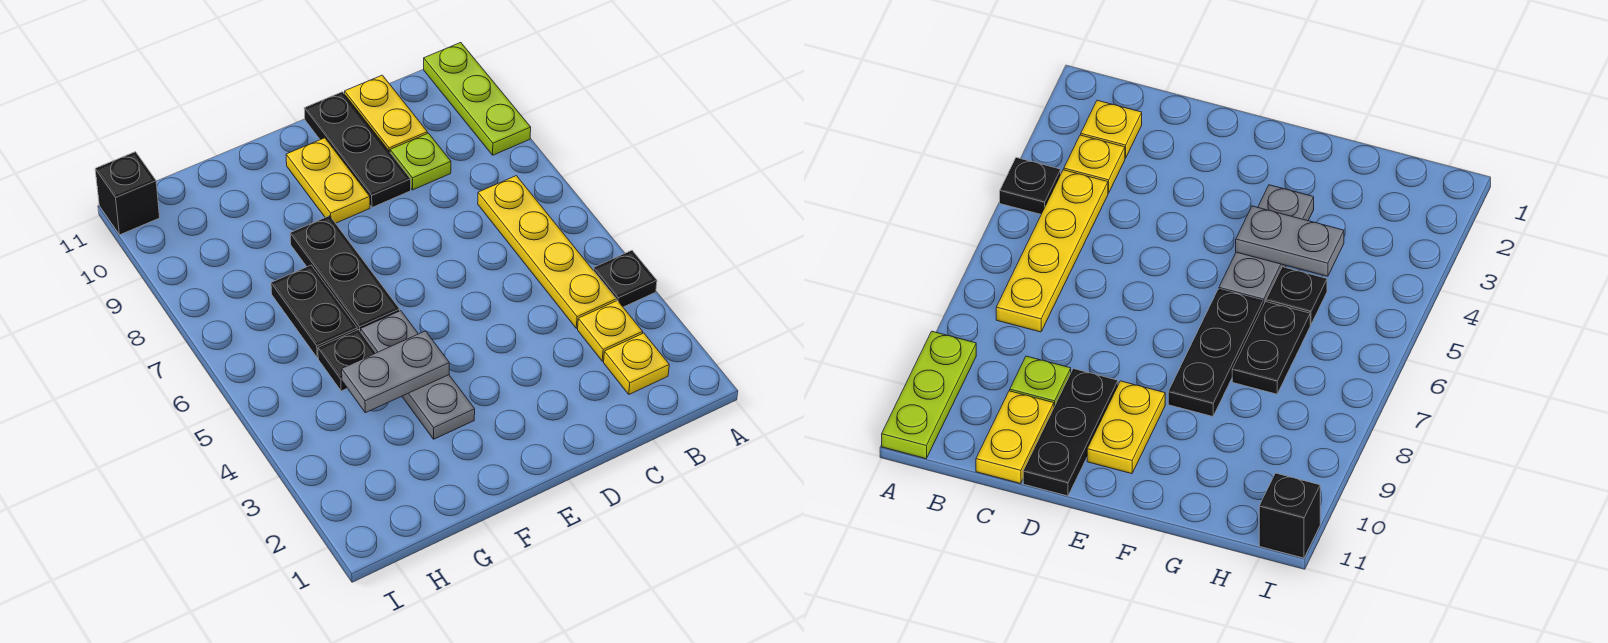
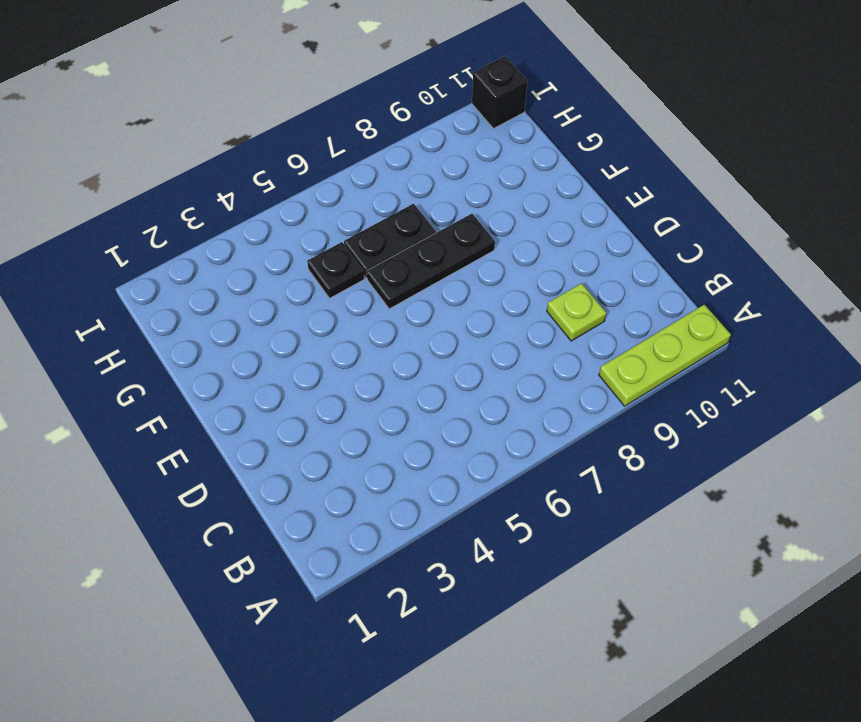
none -> black 1x1 plate [593,250,657,307]
none -> yellow 1x1 plate [604,333,669,394]
none -> yellow 1x1 plate [578,301,643,361]

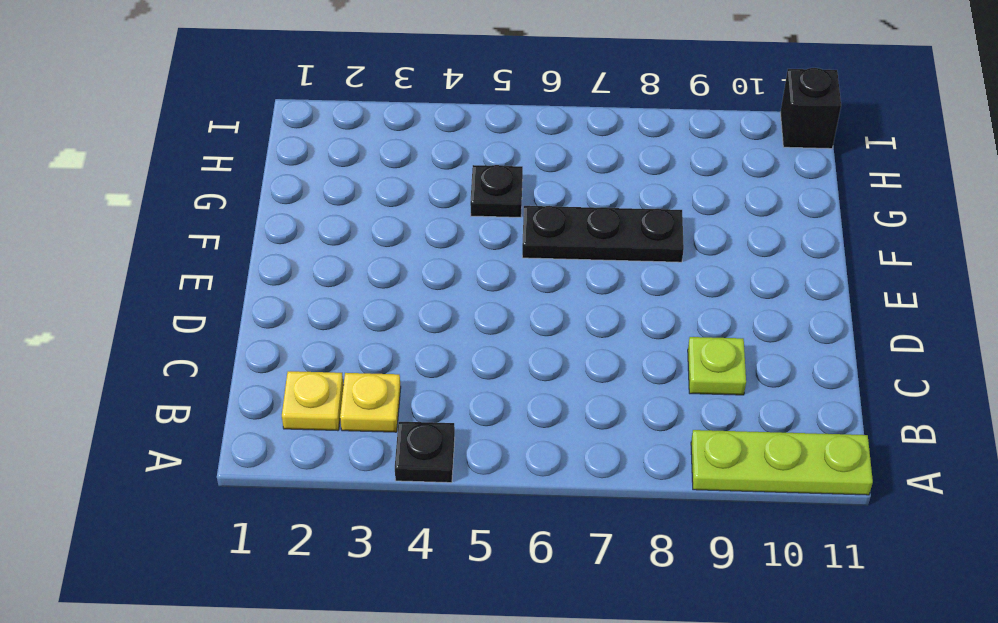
none -> yellow 1x4 plate [478,176,616,328]
none -> yellow 1x2 plate [345,75,427,152]
none -> black 1x3 plate [304,92,411,207]

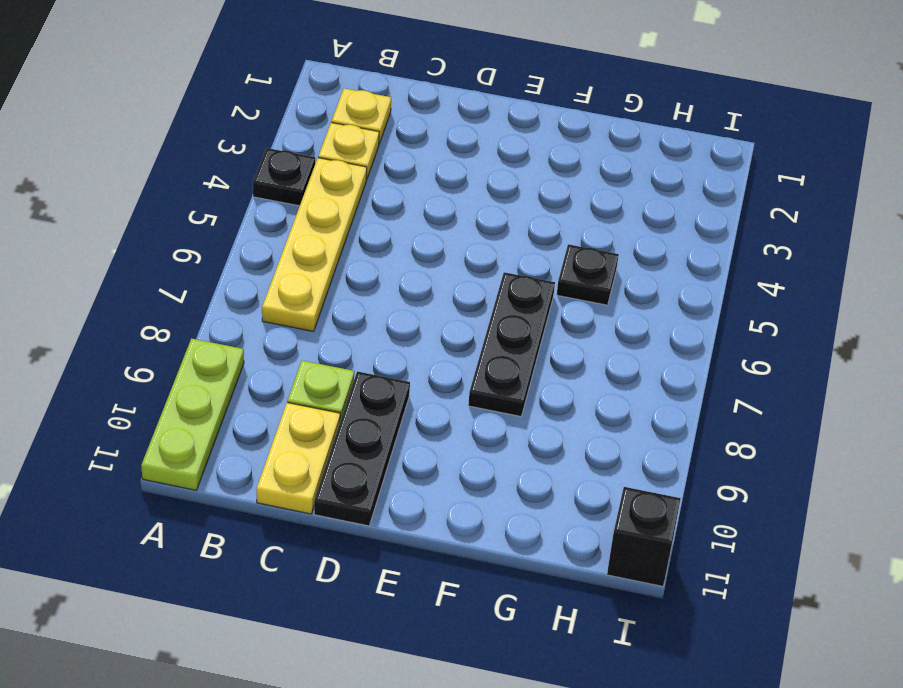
none -> yellow 1x2 plate [286,138,370,223]
none -> grey 1x3 plate [361,311,475,439]
none -> black 1x2 plate [271,265,357,358]

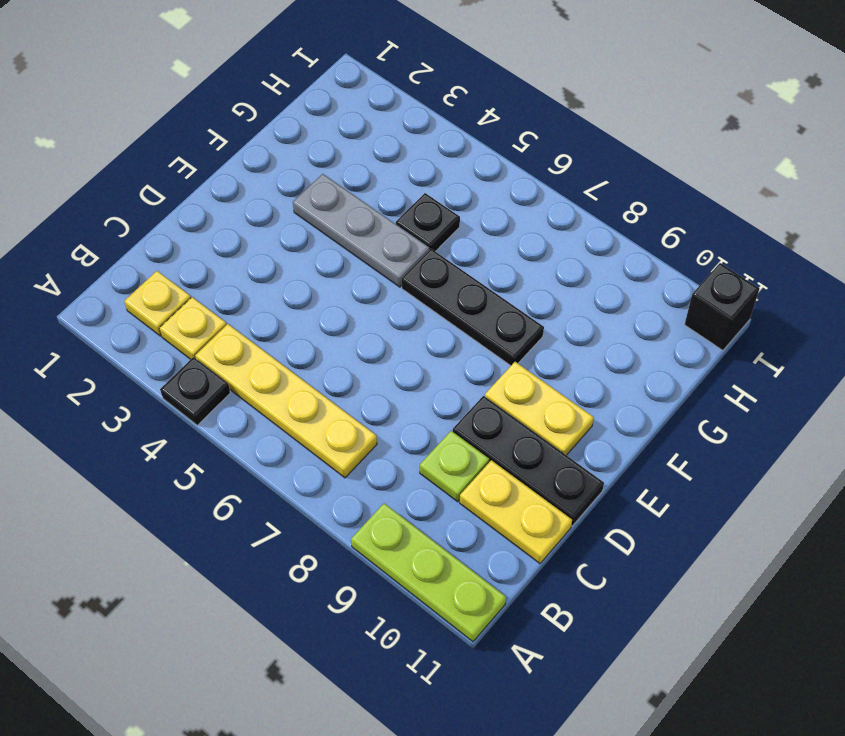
none -> black 1x2 plate [271,265,357,358]
none -> grey 1x2 plate [342,331,449,413]

